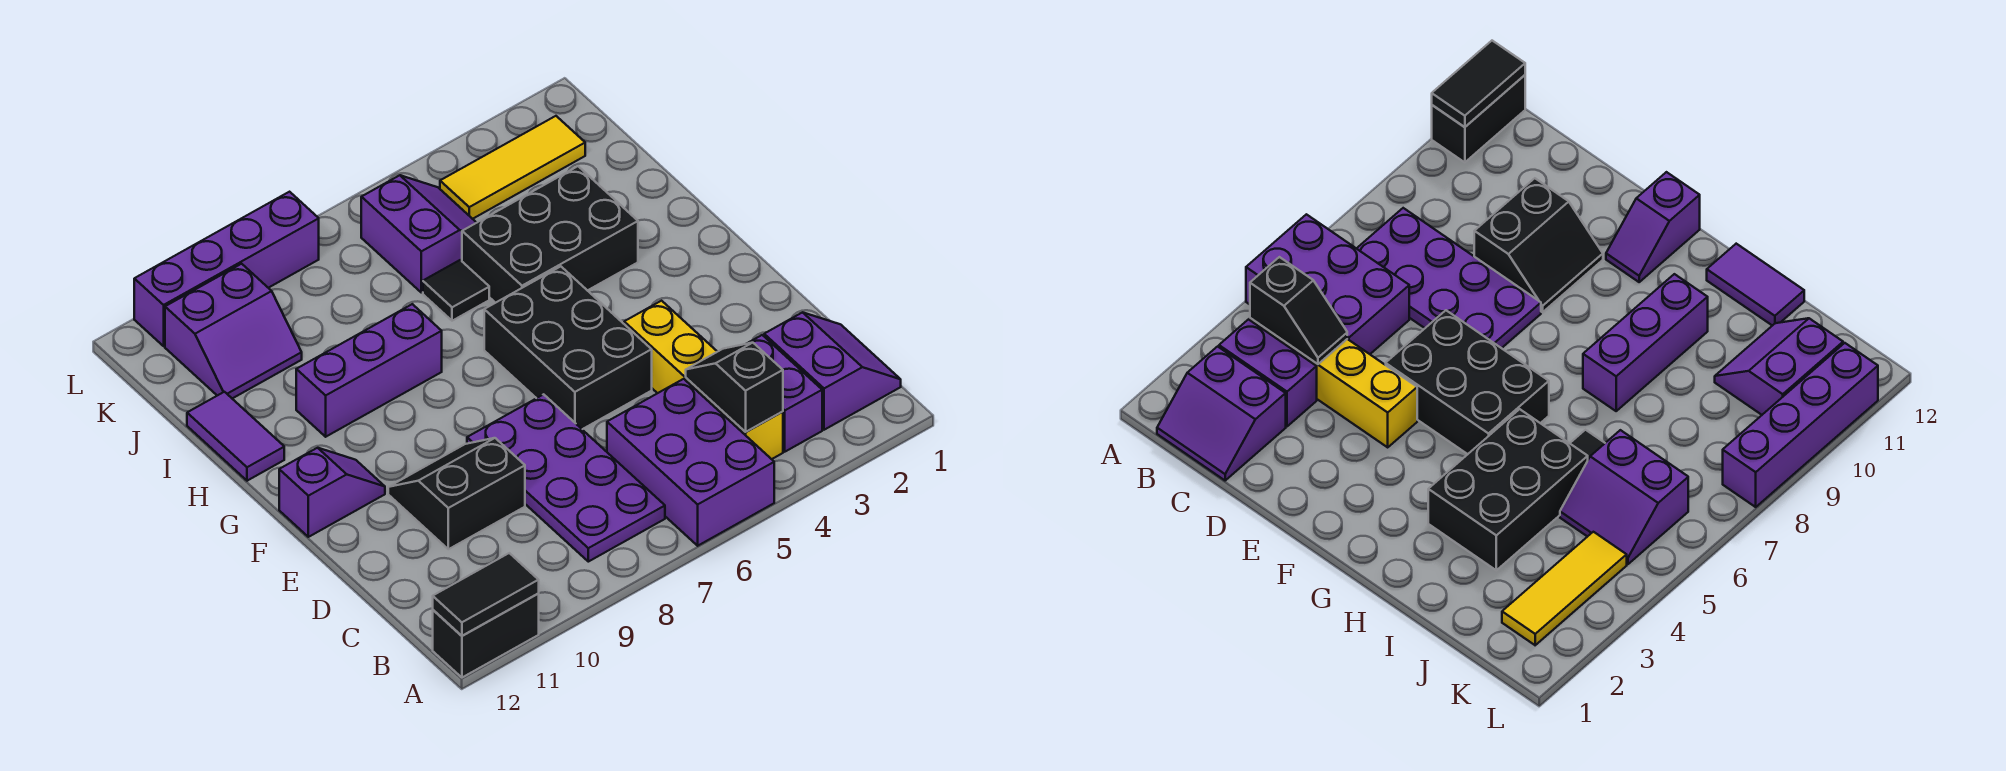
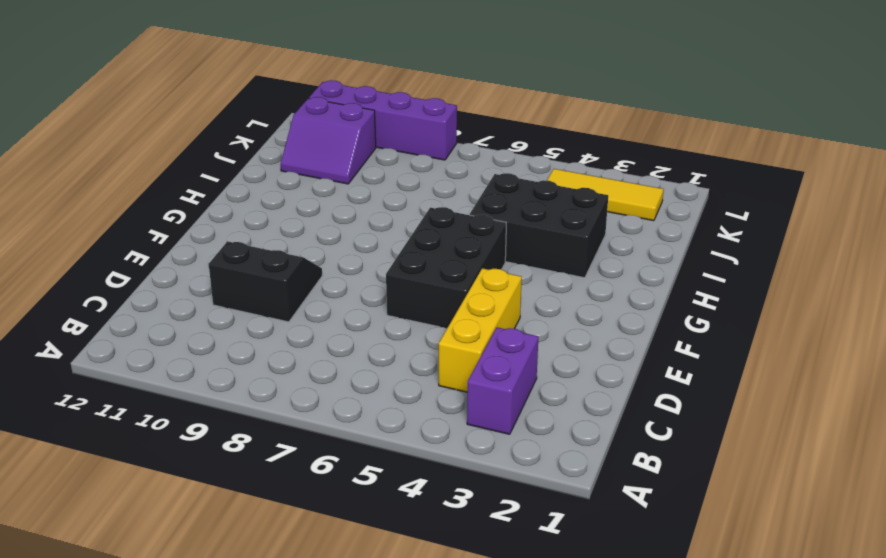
yellow 1x3 brick [439,268,522,392] -> yellow 1x4 brick [624,301,783,459]
none -> purple 2x3 brick [607,379,774,546]
none -> black 1x2 brick [433,594,539,677]
none -> purple 2x2 slope [764,312,901,430]

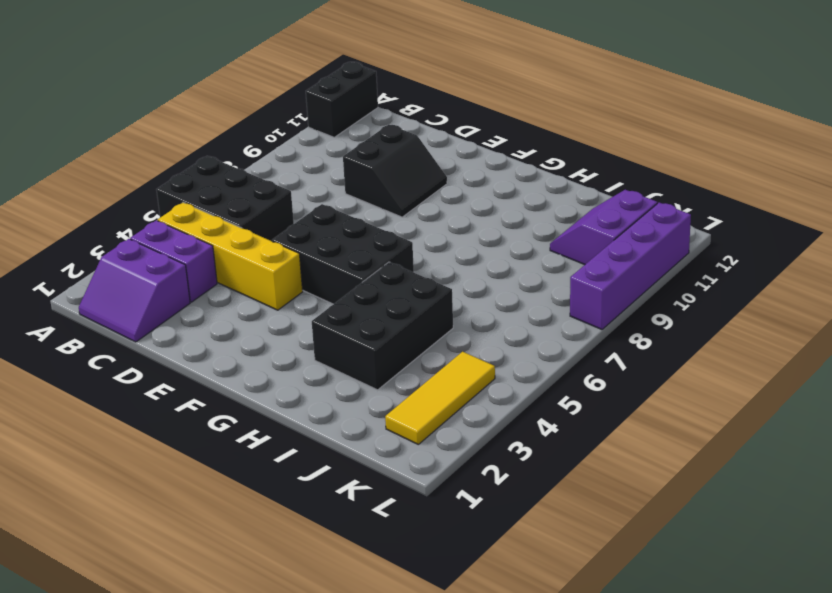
black 2x3 brick [156,156,294,241] -> purple 2x3 brick [607,379,774,546]
none -> purple 2x4 plate [467,394,665,562]
none -> purple 1x2 slope [279,448,385,537]
none -> purple 1x3 brick [296,304,442,437]

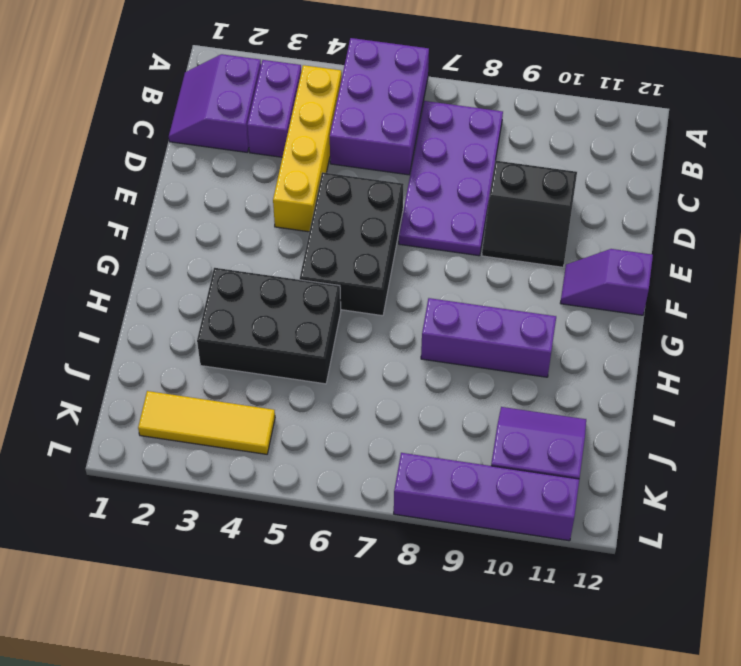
none -> black 1x2 brick [433,594,539,677]
none -> purple 1x2 tile [187,392,284,481]
none -> black 1x1 tile [423,260,489,321]

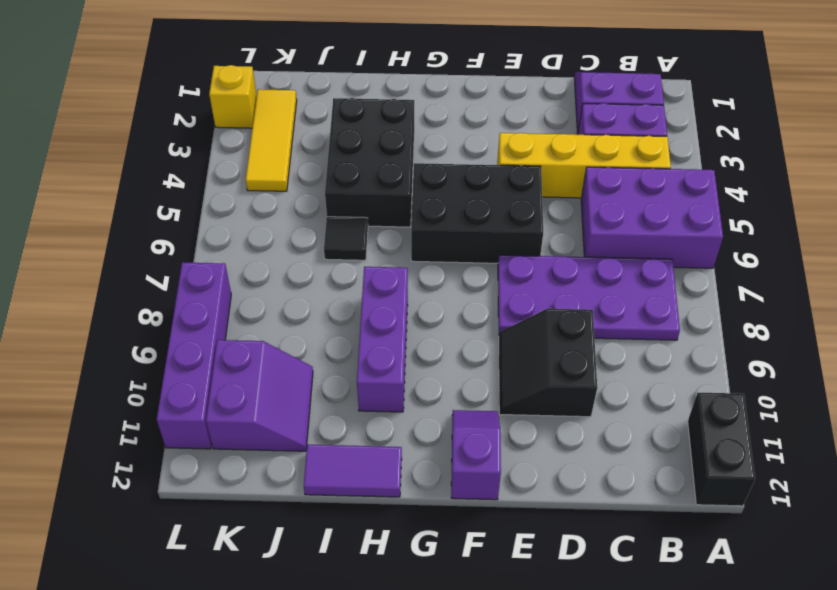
yellow 1x1 brick [209,65,257,128] -> none
none -> purple 2x2 slope [361,175,476,293]
none -> black 1x2 tile [433,553,539,636]
none -> black 1x2 slope [686,343,783,432]

